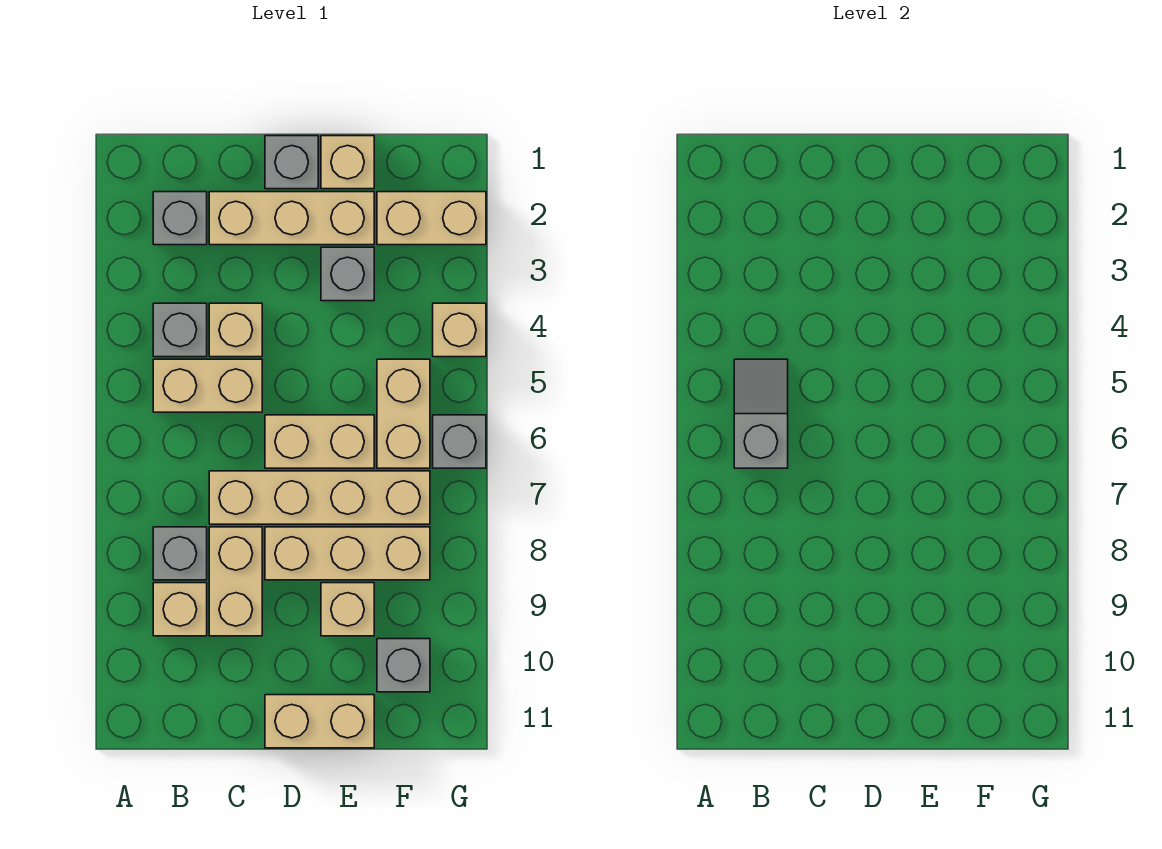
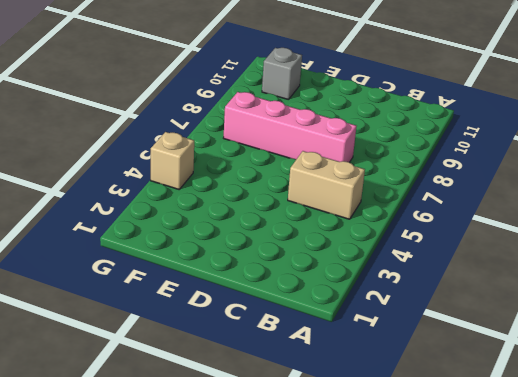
pink 1x4 brick [224,92,356,162] -> tan 1x4 brick [209,471,430,524]
none -> grey 1x1 brick [153,192,207,245]
none -> grey 1x1 brick [153,303,207,357]
none -> grey 1x1 brick [153,527,207,580]

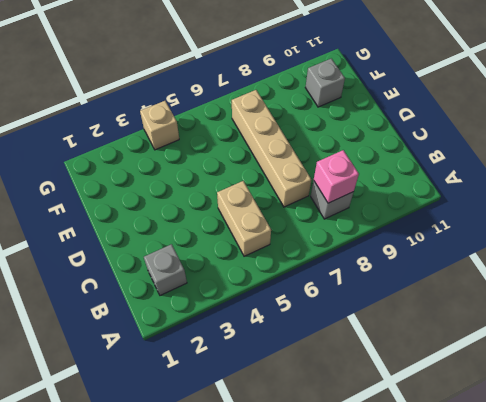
pink 1x1 brick [314,150,359,203] -> none
none -> grey 1x1 brick [153,303,207,357]
none -> tan 1x1 brick [153,583,207,636]
none -> tan 1x3 brick [209,192,374,245]

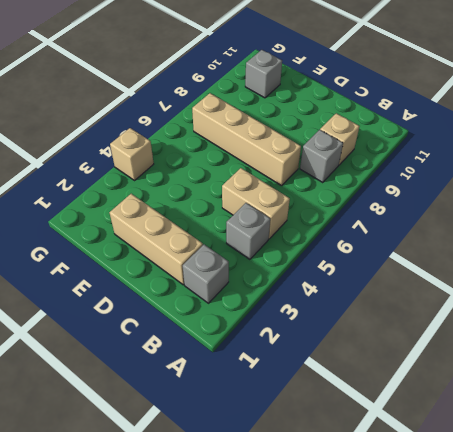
none -> tan 1x1 brick [209,303,262,357]
none -> tan 1x2 brick [209,527,262,636]
none -> grey 1x1 brick [265,136,318,189]

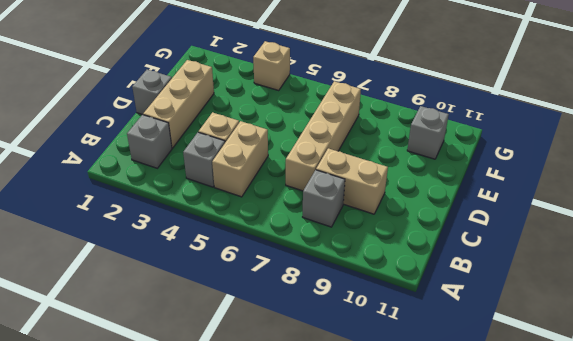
none -> tan 1x1 brick [153,583,207,636]
none -> tan 1x2 brick [265,415,374,468]
none -> tan 1x3 brick [265,527,430,580]

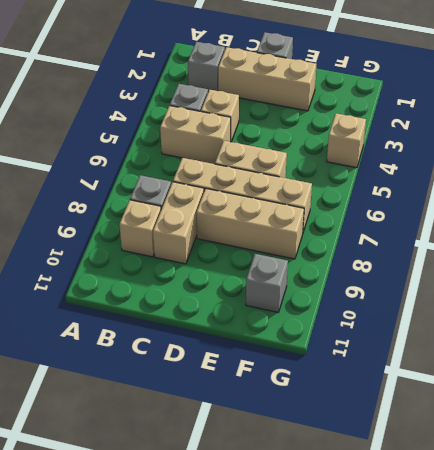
none -> tan 1x2 brick [265,695,374,748]
none -> tan 1x1 brick [321,136,374,189]
none -> grey 1x1 brick [321,247,374,301]

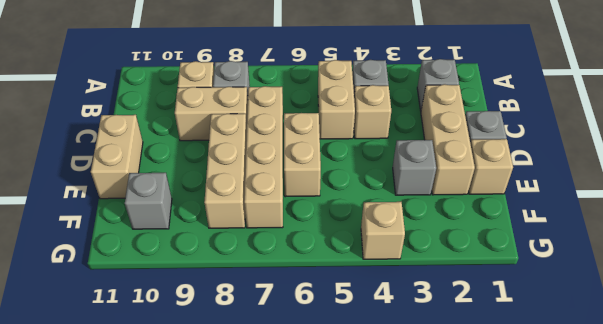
none -> tan 1x1 brick [321,583,374,636]
none -> tan 1x2 brick [377,192,486,245]
none -> tan 1x2 brick [377,359,430,468]

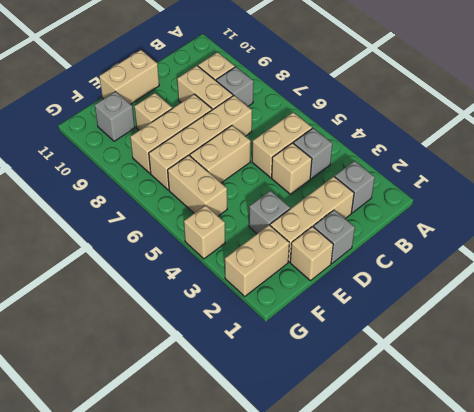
none -> grey 1x1 brick [433,415,486,468]
none -> grey 1x2 slope [734,359,788,468]

